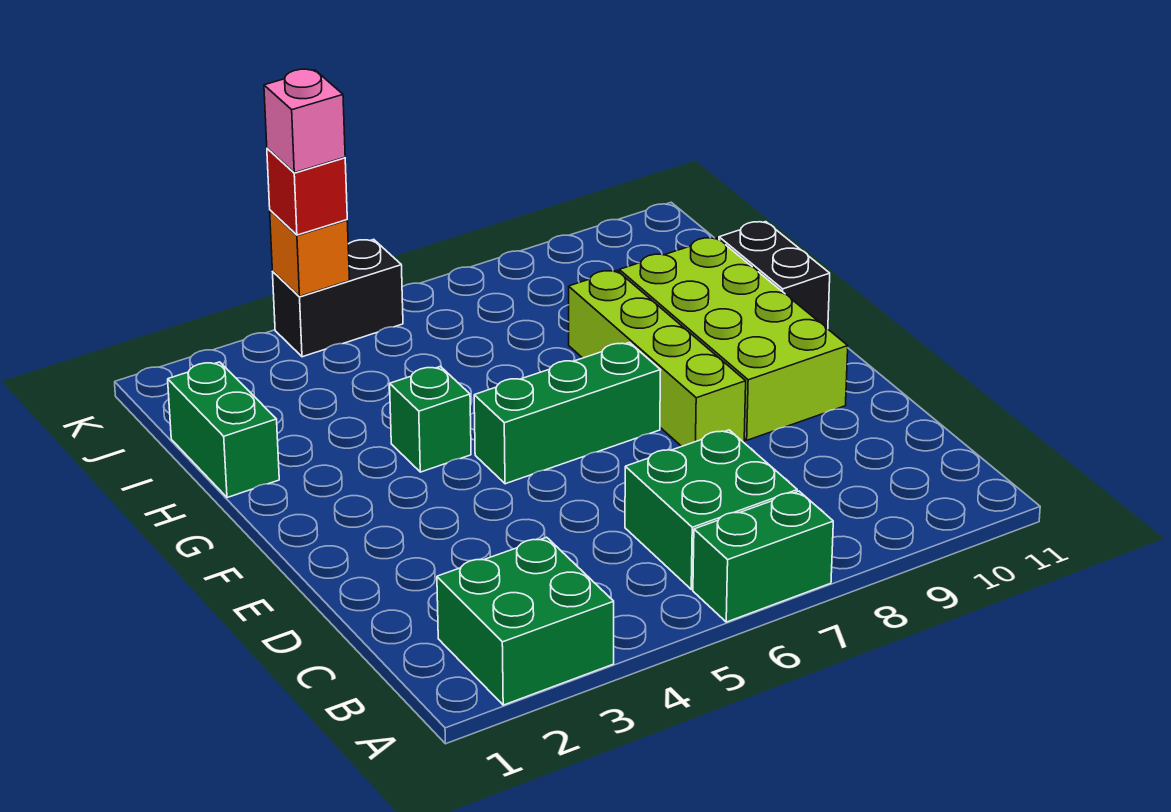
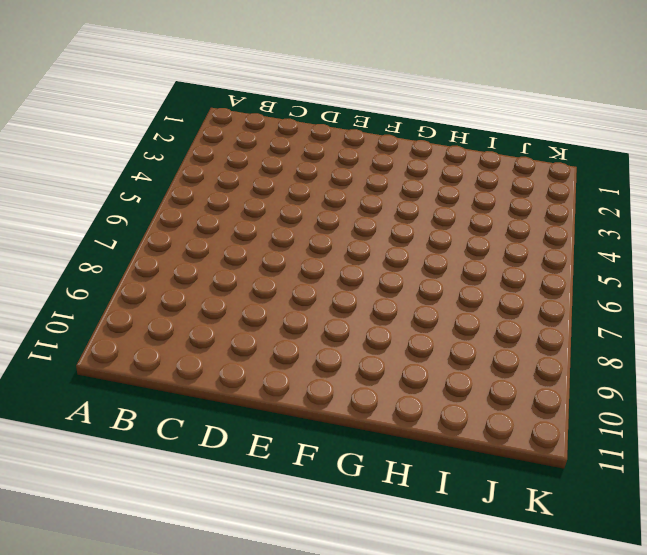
none -> green 2x2 brick [437,537,614,705]
none -> green 1x2 brick [693,491,833,622]
none -> green 2x2 brick [625,430,797,589]

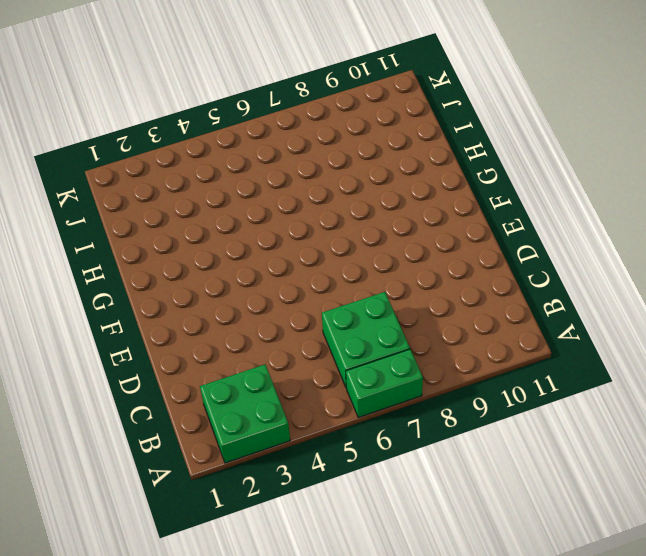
none -> lime 1x4 brick [569,270,746,446]
none -> lime 2x4 brick [619,238,848,440]
none -> green 1x3 brick [474,343,661,484]

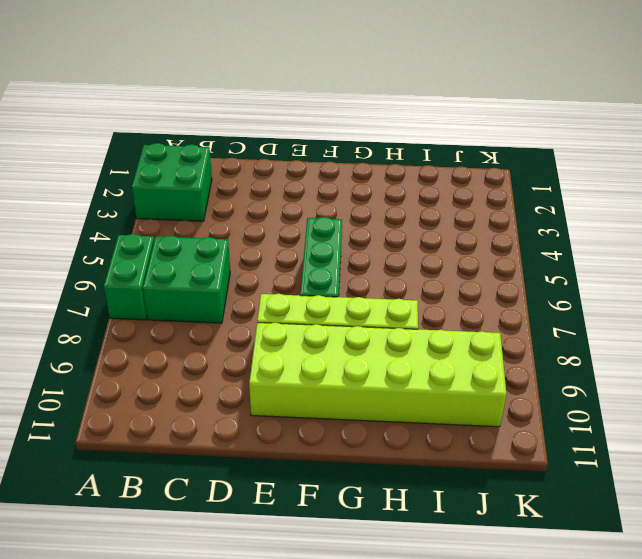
lime 2x6 brick [249,323,507,427] -> lime 2x4 brick [619,238,848,440]
none -> green 1x1 brick [390,366,471,472]
none -> black 1x2 brick [719,222,830,329]
none -> green 1x2 brick [168,362,279,498]

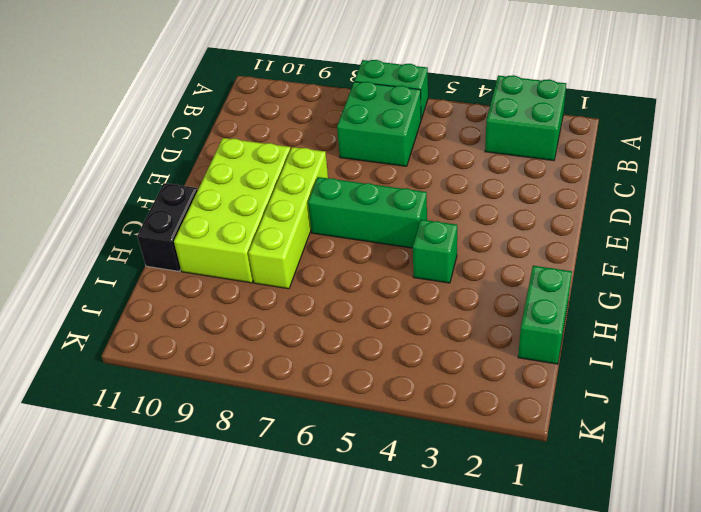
none -> black 1x2 brick [273,239,403,357]
none -> orange 1x1 brick [270,210,349,296]
none -> red 1x1 brick [267,148,347,235]

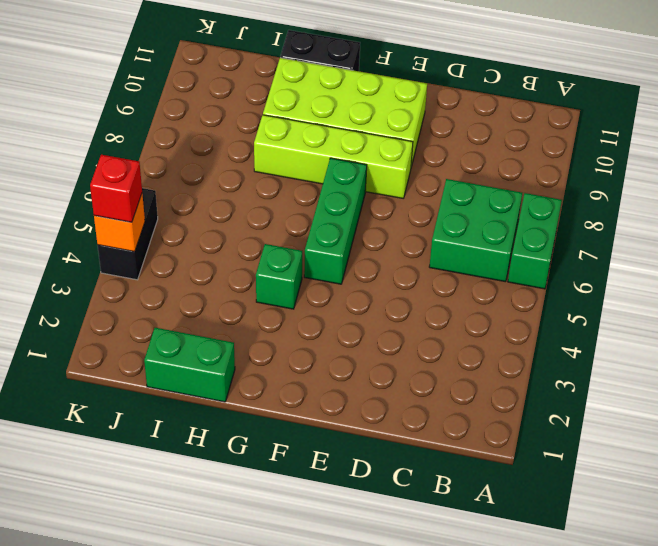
none -> green 2x2 brick [437,537,614,705]
none -> pink 1x1 brick [264,69,345,173]

